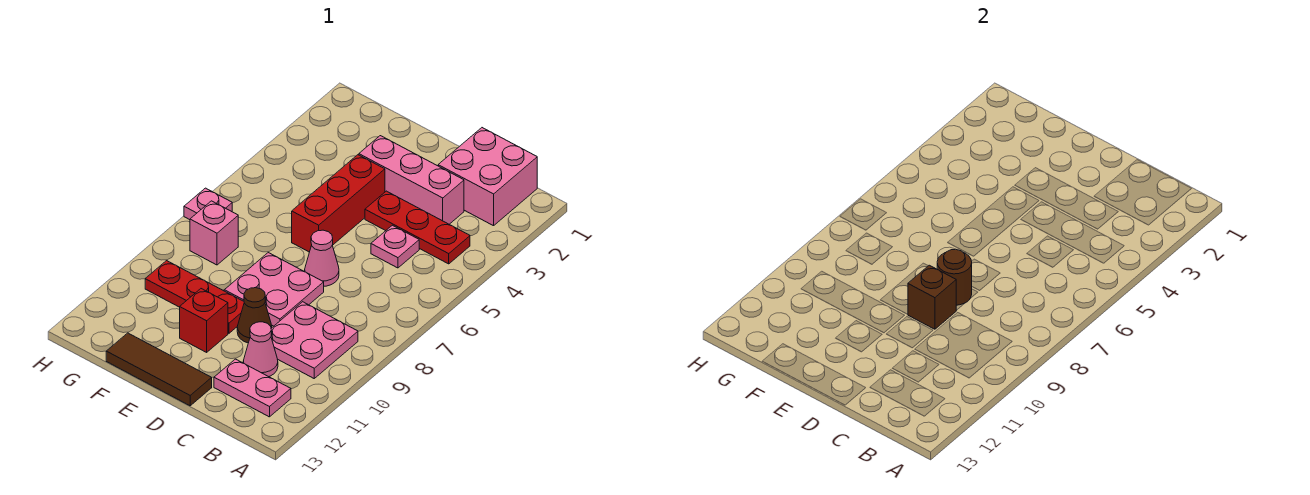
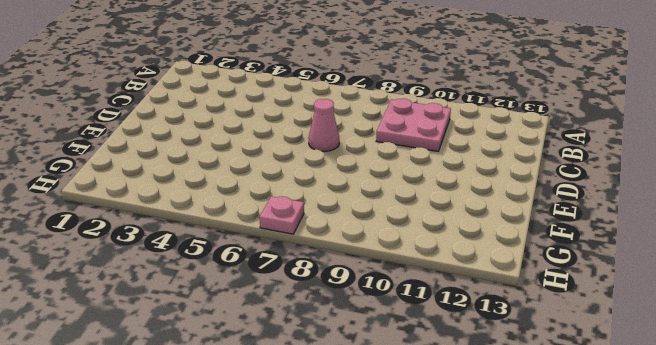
none -> pink 2x2 brick [438,128,537,226]
none -> red 1x3 plate [365,191,470,264]
none -> pink 1x2 plate [214,359,291,417]

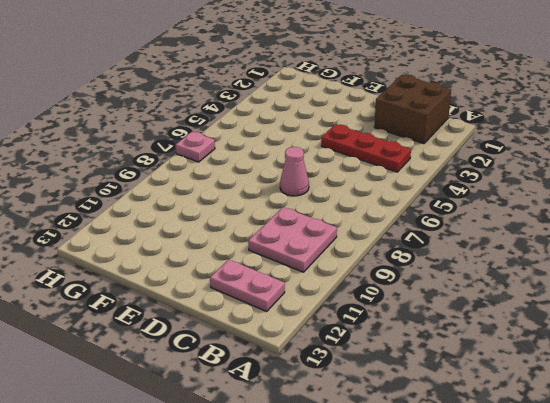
brown 2x2 brick [374,75,451,144] -> pink 2x2 brick [438,128,537,226]
none -> pink 1x3 brick [359,136,464,224]
none -> pink 1x1 plate [371,225,419,268]
none -> pink 1x1 cone [243,322,278,377]

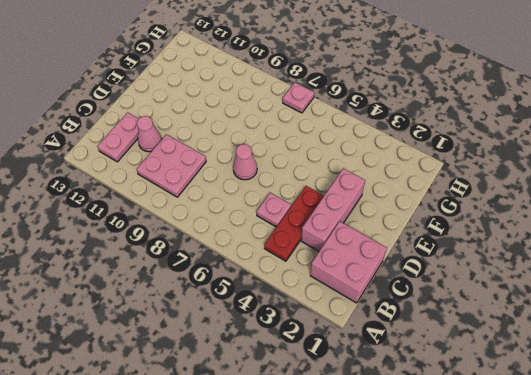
none -> pink 2x2 plate [224,253,324,326]
none -> brown 1x1 cone [237,288,272,343]
none -> brown 1x3 tile [106,333,212,406]

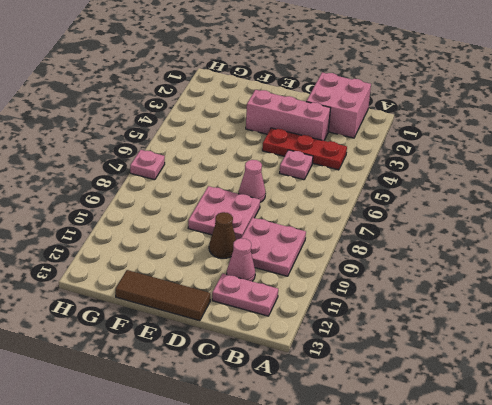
none -> red 1x3 brick [292,155,385,252]
none -> red 1x3 plate [145,261,244,333]
none -> red 1x1 brick [180,289,228,352]

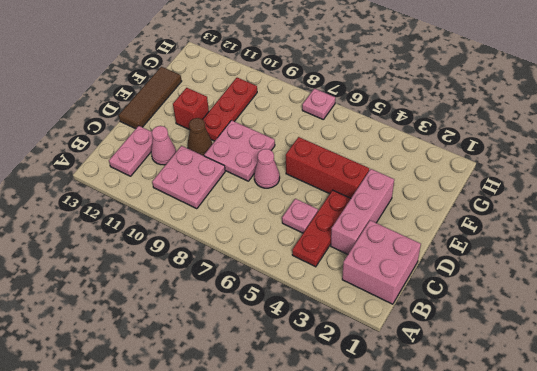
none -> pink 1x1 brick [190,201,238,265]
none -> brown 1x1 round brick [937,249,972,305]
none -> brown 1x1 brick [908,265,956,329]

